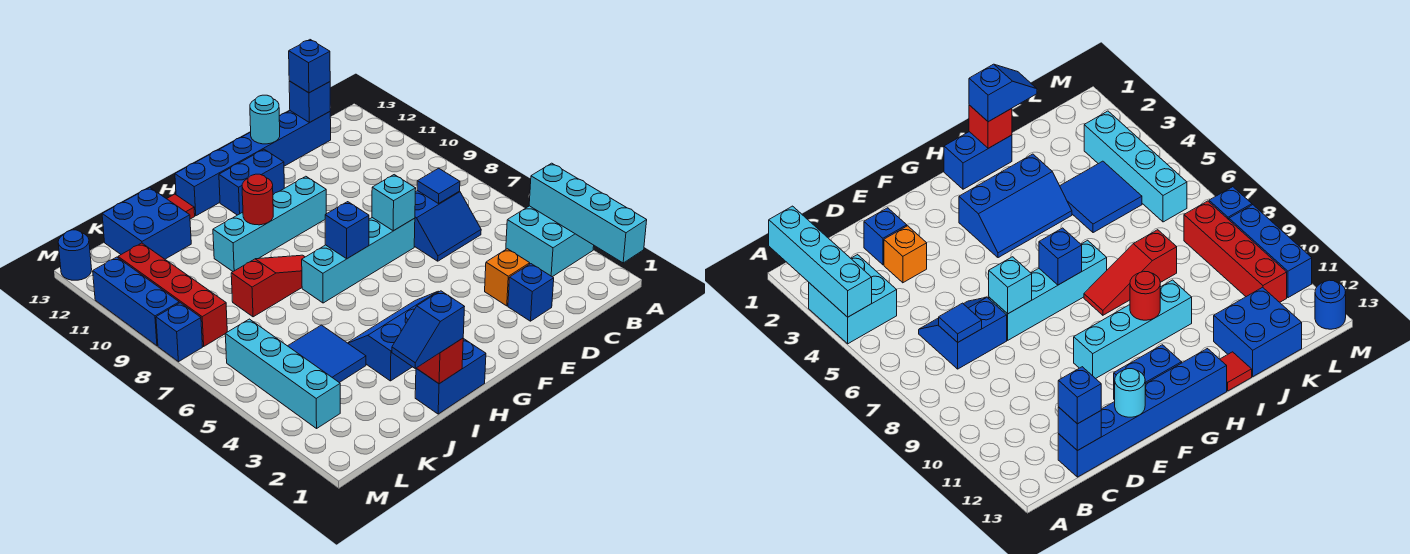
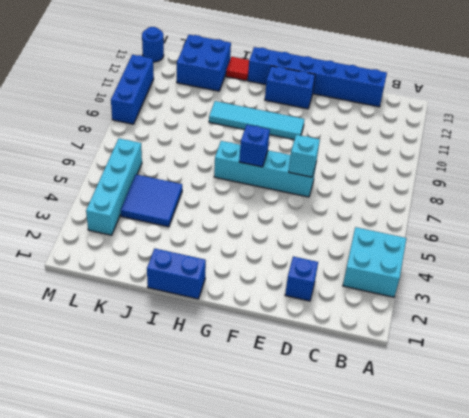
cyan 1x4 tile [209,101,304,140] -> cyan 1x4 brick [213,176,326,271]
none -> blue 2x2 slope [414,191,481,261]
none -> orange 1x1 brick [485,249,530,306]
none -> blue 2x3 slope [348,291,439,381]

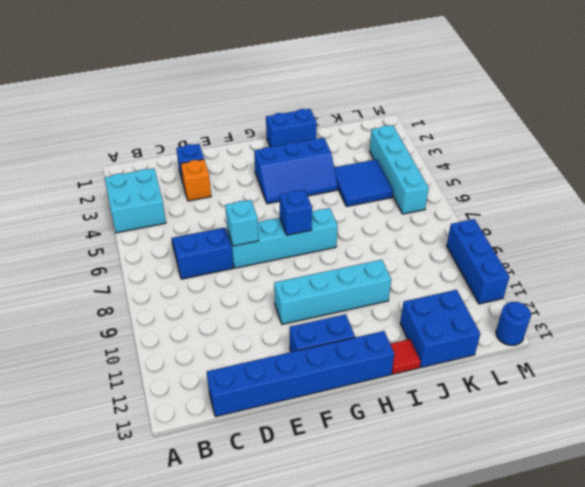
none -> red 1x3 slope [231,255,305,317]
none -> red 1x4 brick [118,243,227,346]
none -> blue 1x1 brick [156,303,202,362]

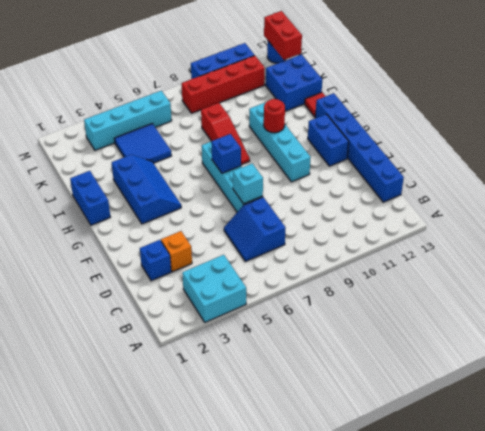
red 1x2 brick [264,11,302,60] -> none
none -> blue 1x1 brick [156,303,202,362]
none -> cyan 1x4 brick [529,163,647,263]
none -> blue 1x1 tile [417,168,460,204]

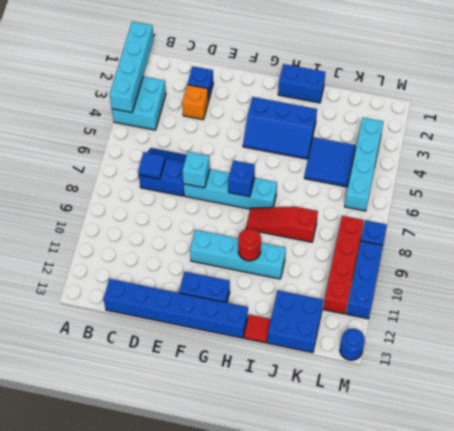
none -> blue 1x1 brick [289,81,330,123]
none -> cyan 1x1 round brick [250,95,280,144]
none -> red 1x1 brick [417,338,463,384]

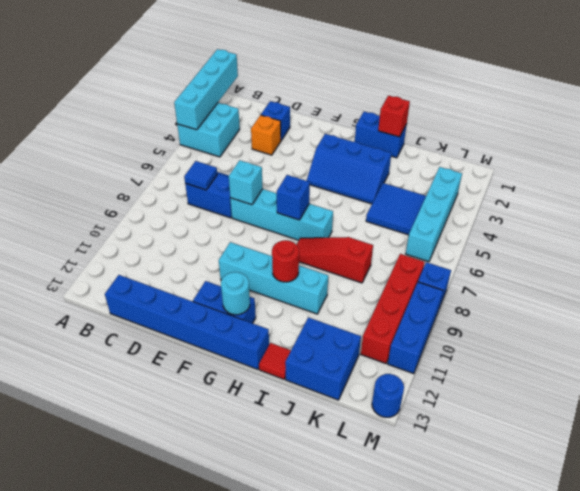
cyan 1x1 round brick [221,272,250,315] -> cyan 1x1 round brick moved to [250,95,280,144]
none -> blue 1x1 brick [289,81,330,123]
none -> blue 1x1 brick [289,40,330,93]
none -> blue 1x2 slope [392,291,465,368]

